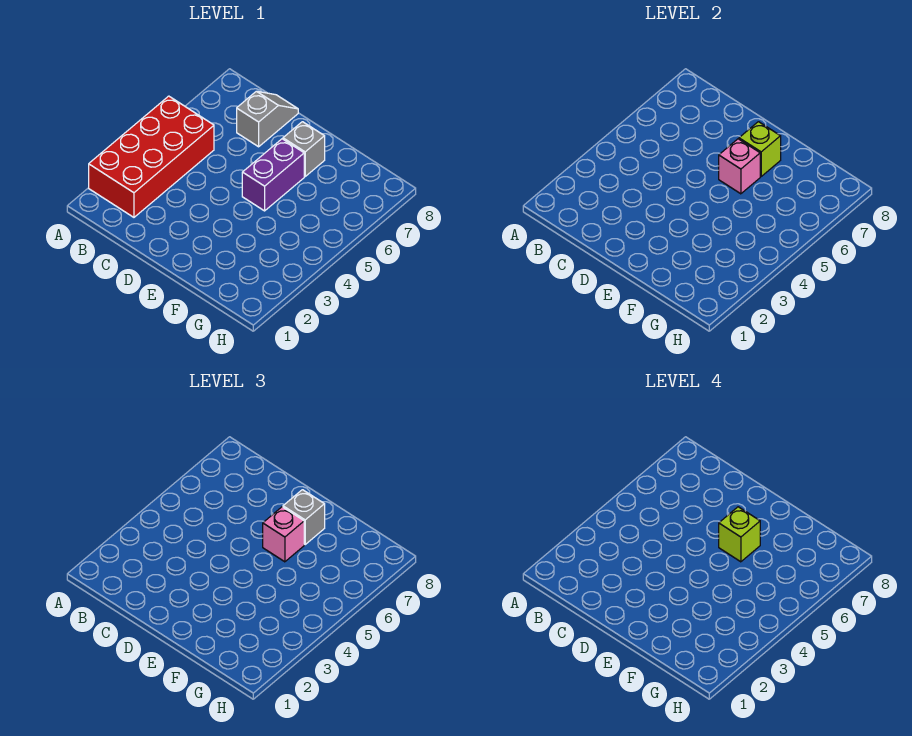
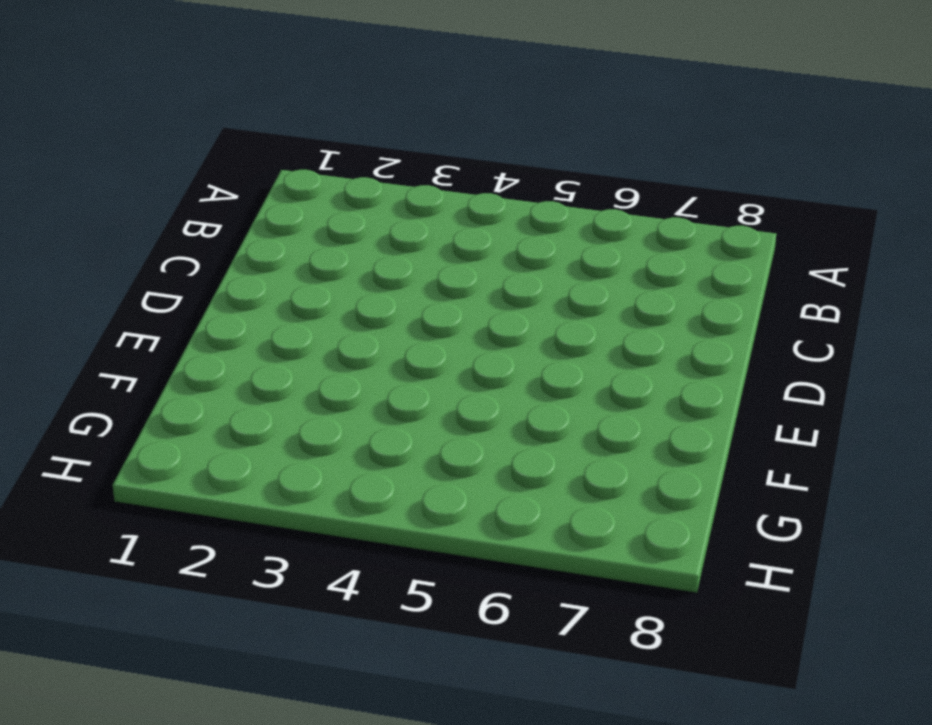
none -> red 2x4 brick [89,96,214,217]
none -> grey 1x2 slope [237,91,298,147]

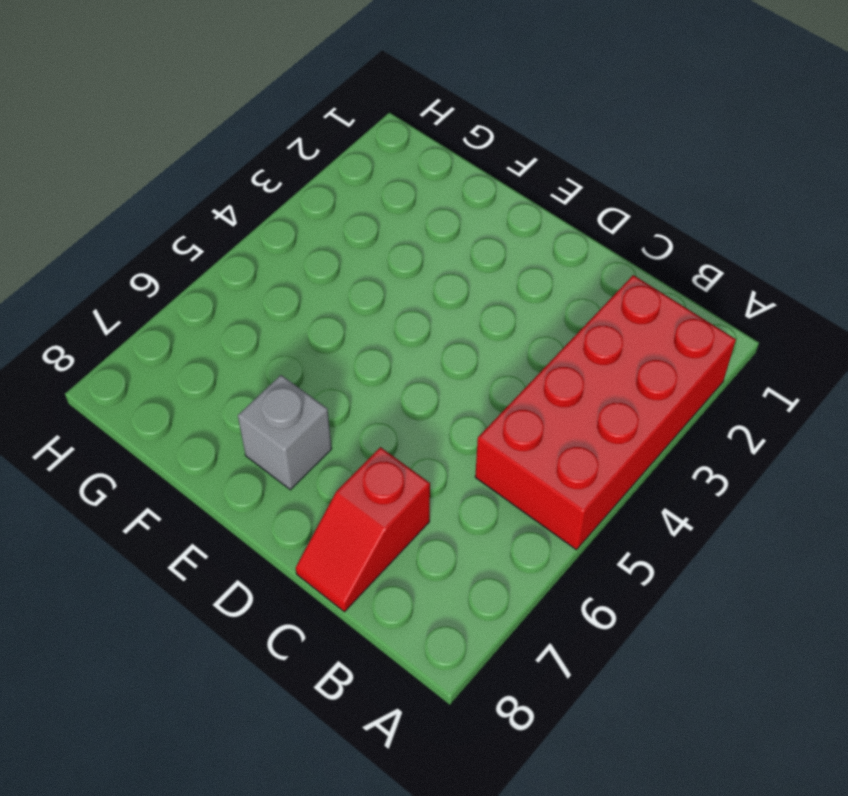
red 1x2 slope [296,447,430,612] -> grey 1x2 slope [237,91,298,147]
none -> purple 1x2 brick [242,139,304,211]
none -> pink 1x1 brick [719,139,760,194]

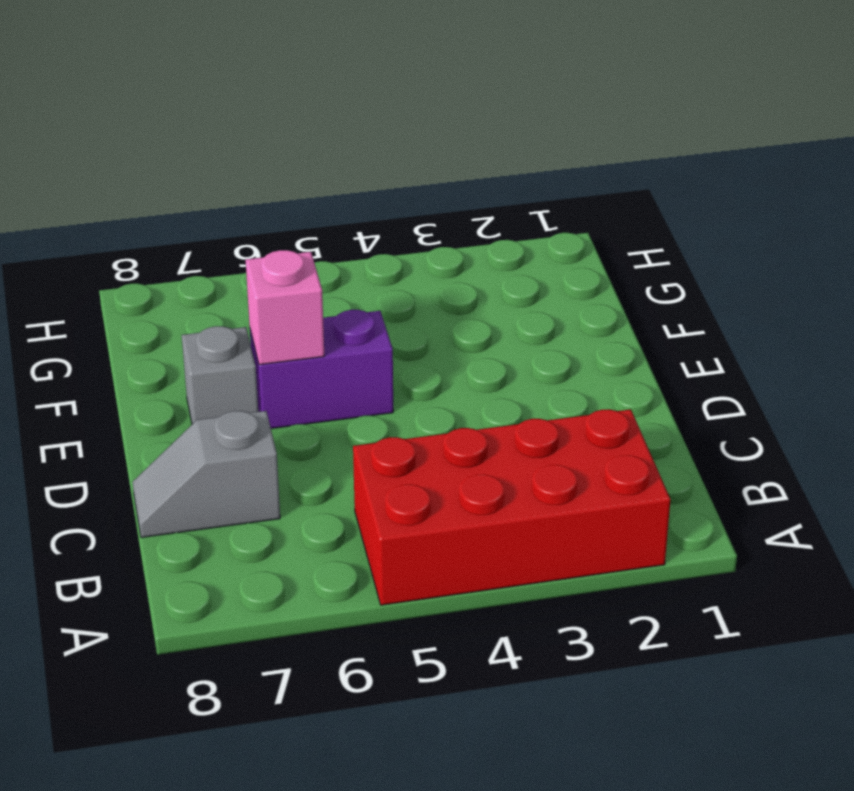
none -> lime 1x1 brick [739,122,781,176]
none -> pink 1x1 brick [263,507,304,562]

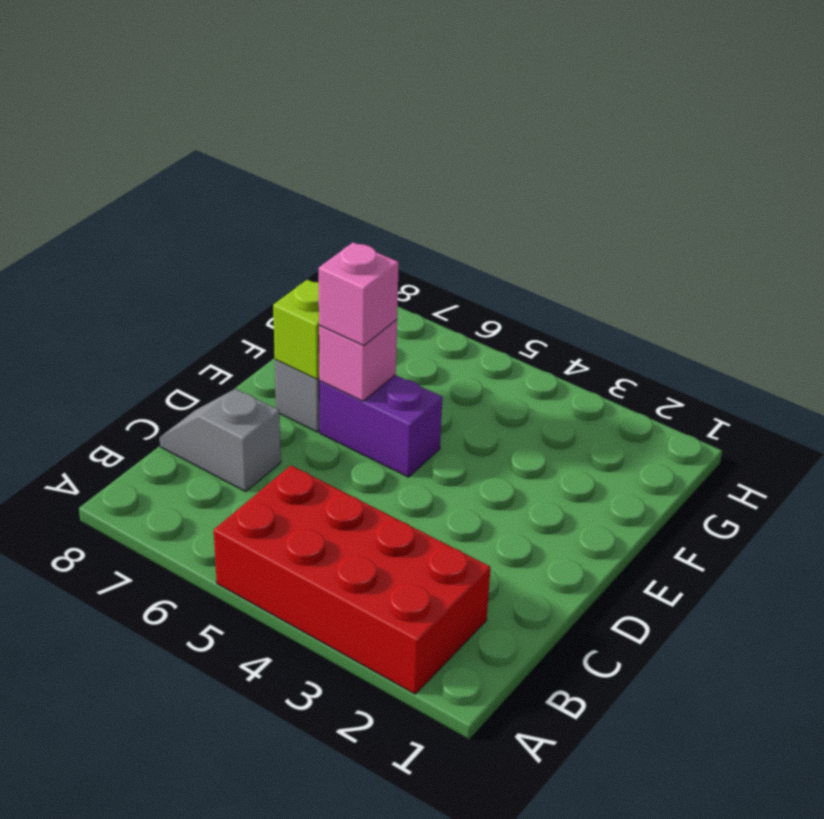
none -> grey 1x1 brick [283,490,325,544]
none -> lime 1x1 brick [719,507,760,562]

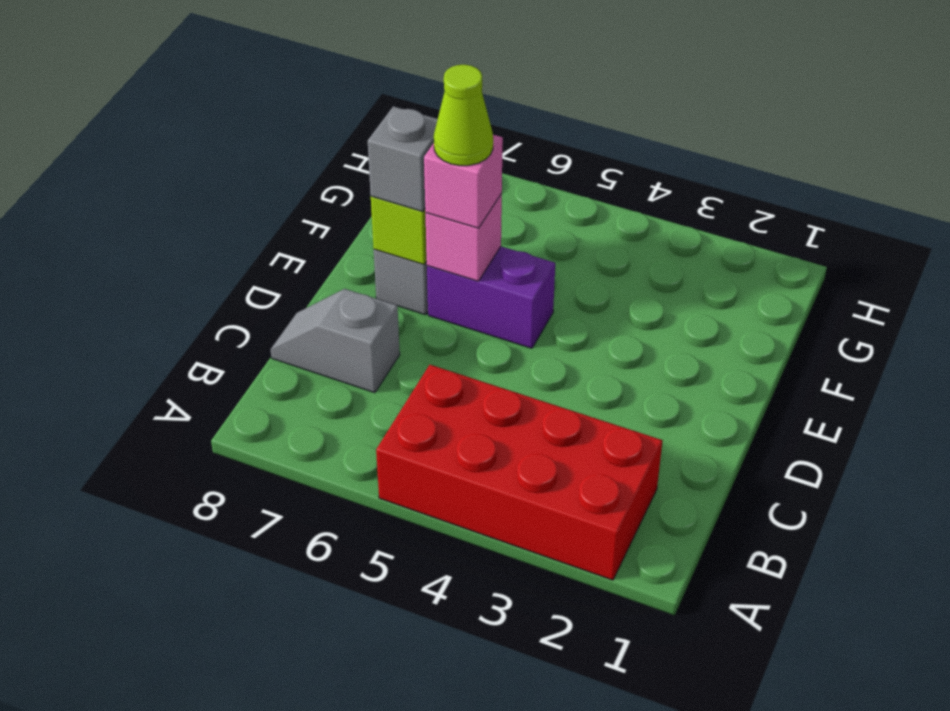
lime 1x1 cone [434,65,493,166] -> lime 1x1 brick [719,507,760,562]

